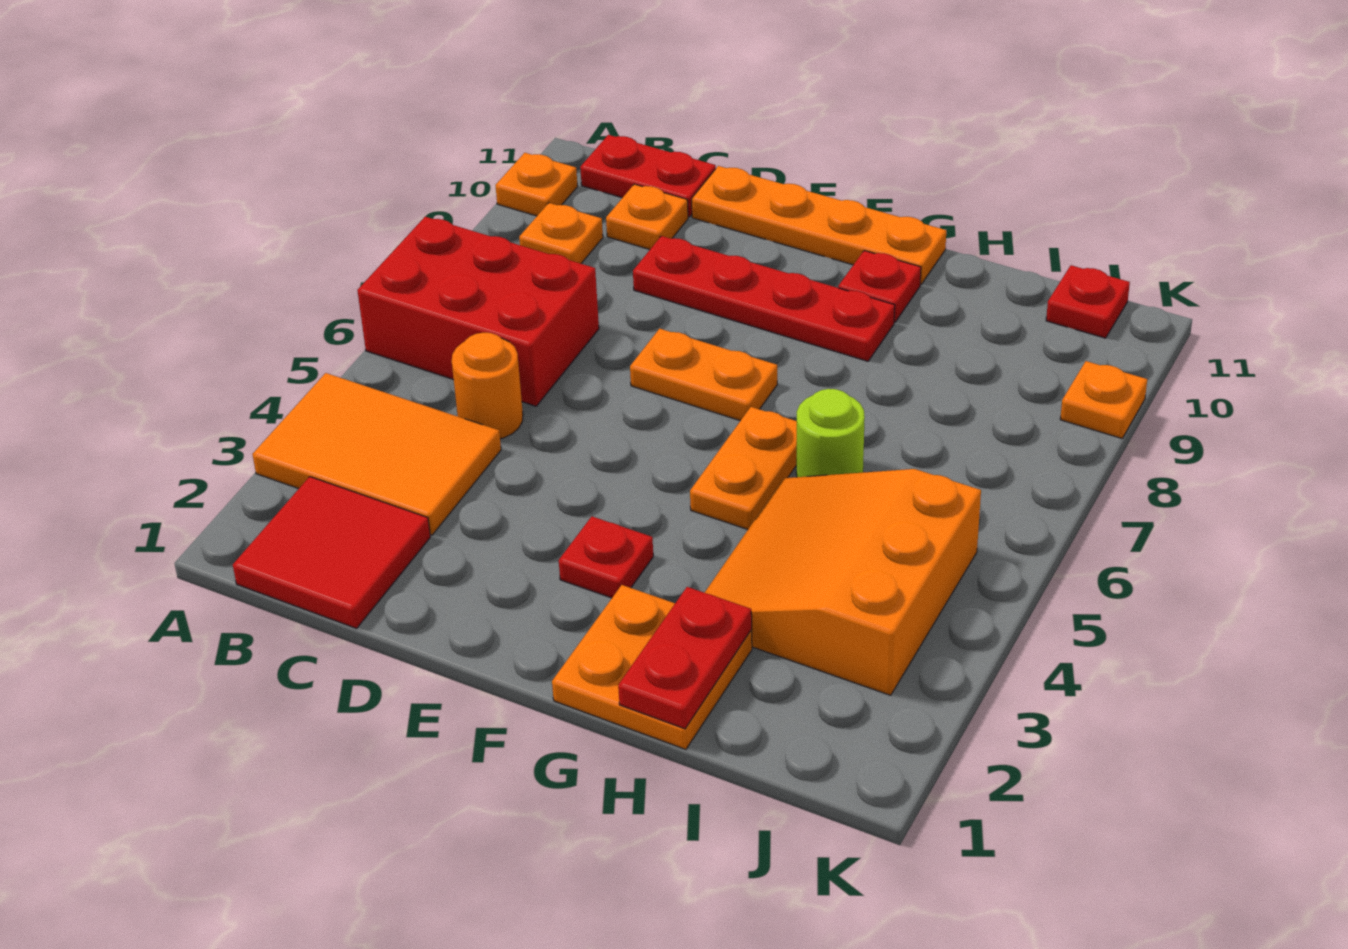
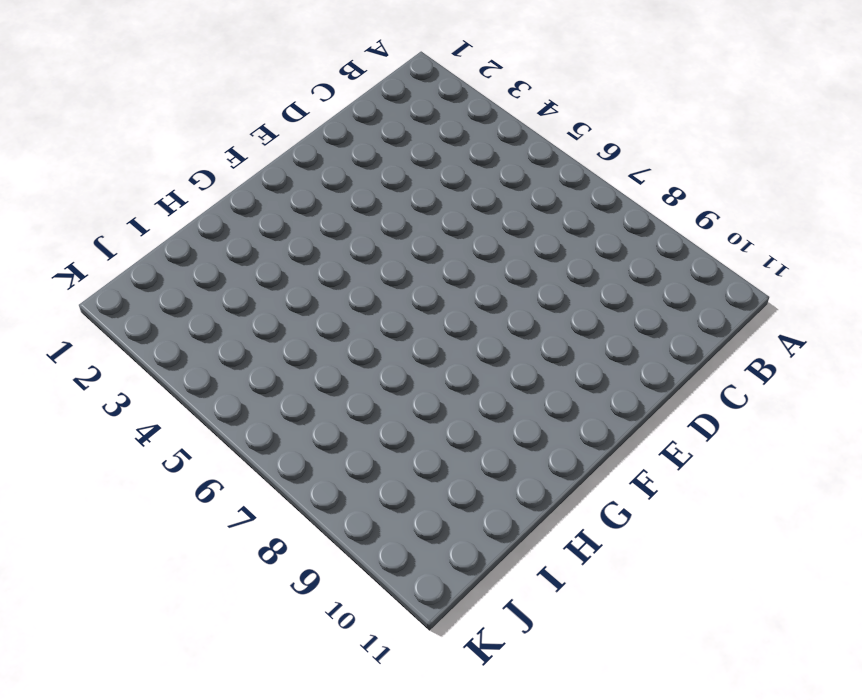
none -> orange 2x3 tile [252,373,501,535]
none -> red 2x3 brick [357,217,599,406]
none -> orange 1x1 plate [495,153,578,216]

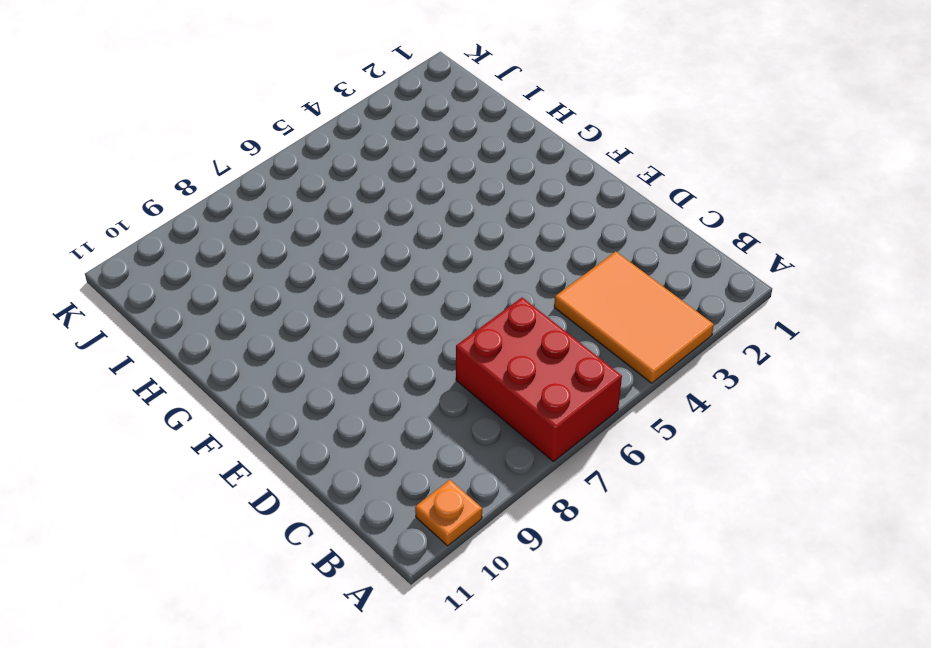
none -> red 2x2 tile [233,477,430,628]
none -> orange 1x1 plate [519,203,603,264]
none -> red 1x2 plate [580,135,716,217]

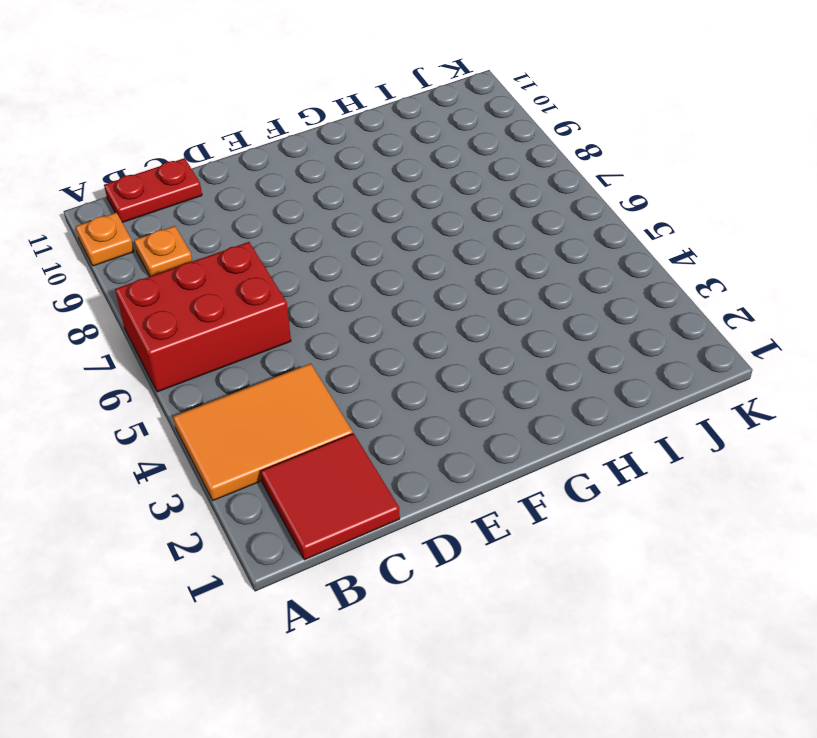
none -> orange 1x1 round brick [452,333,523,439]
none -> orange 1x1 plate [606,184,688,250]
none -> red 1x4 plate [633,236,895,361]

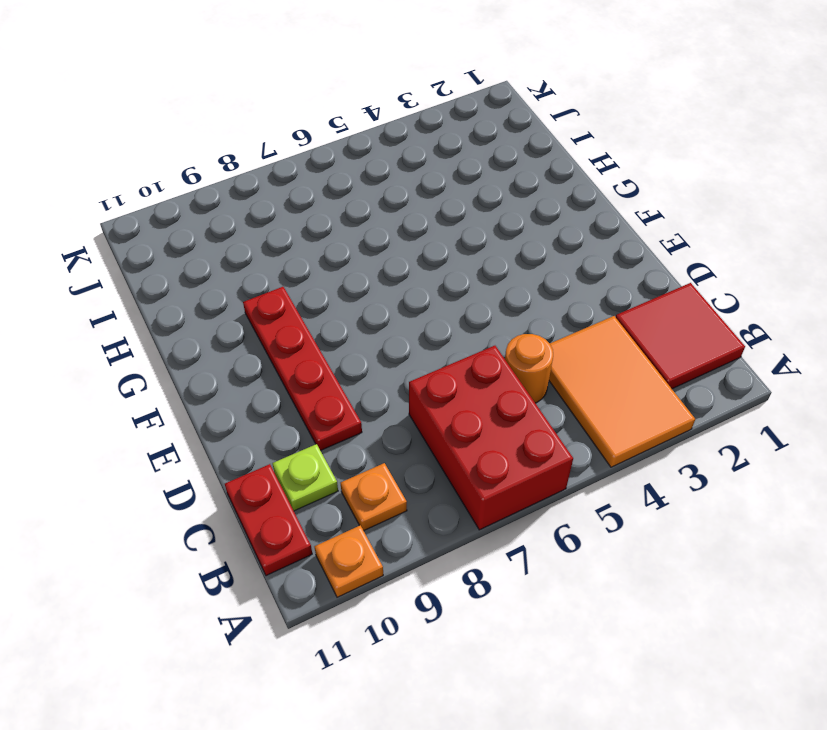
lime 1x1 plate [272,444,338,511] -> orange 1x1 plate [606,184,688,250]
none -> orange 1x4 plate [692,166,946,284]
none -> orange 1x2 plate [630,329,777,421]
none -> red 1x1 plate [559,517,653,598]

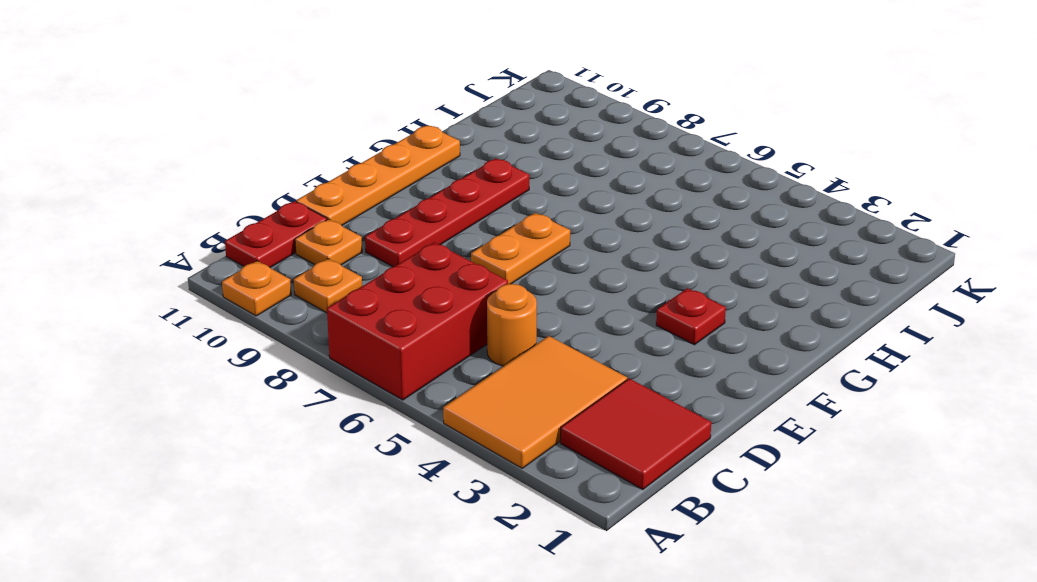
none -> orange 2x2 plate [552,585,752,749]
none -> orange 1x2 plate [690,407,797,529]
none -> red 1x1 plate [838,251,921,322]

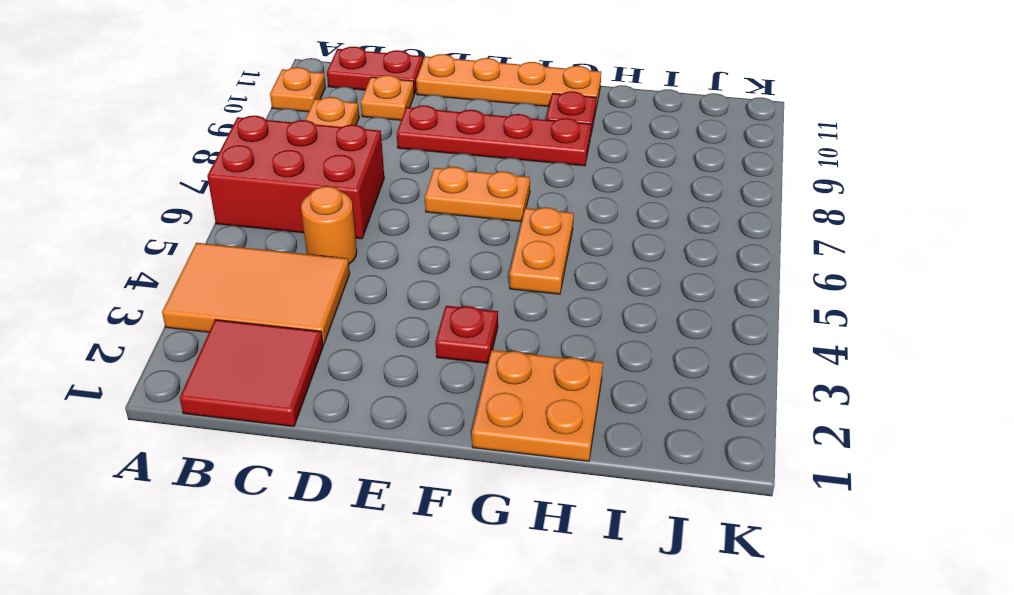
none -> orange 3x3 slope [704,469,981,695]
none -> lime 1x1 round brick [796,389,865,477]
none -> red 1x1 plate [1046,265,1130,338]

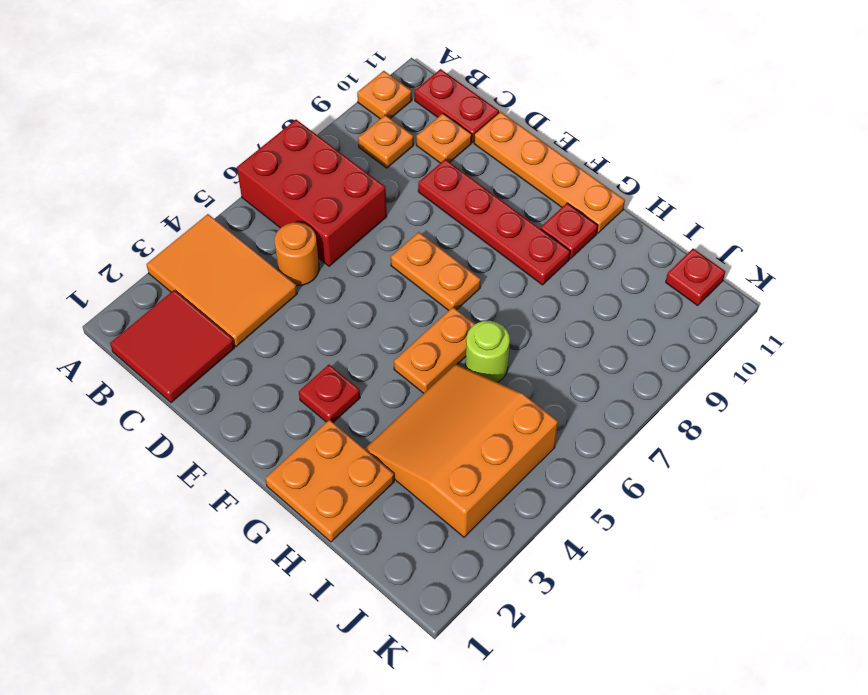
none -> orange 1x1 plate [1060,361,1147,438]
none -> red 1x2 plate [618,587,752,729]

